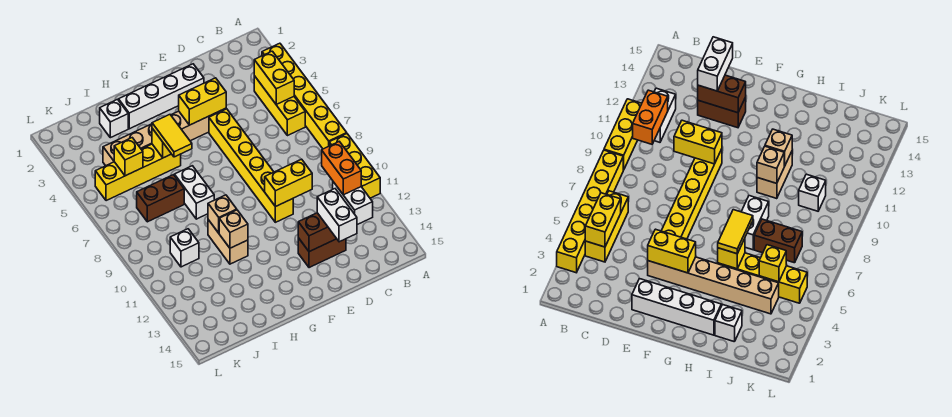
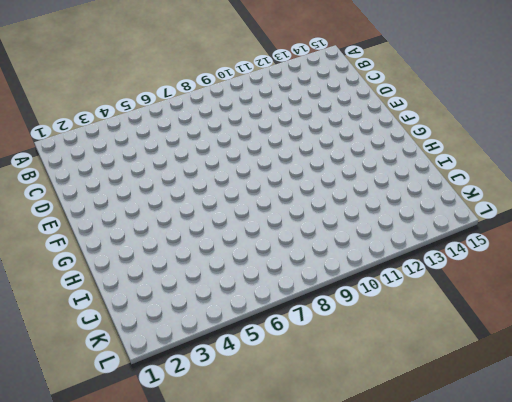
none -> yellow 1x6 brick [262,43,347,149]
none -> yellow 1x3 brick [329,134,380,198]
none -> yellow 1x3 brick [254,76,305,136]

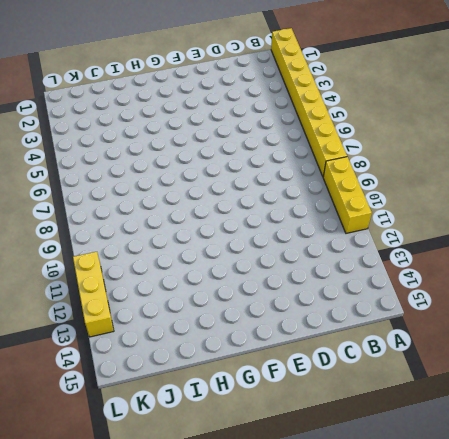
yellow 1x8 brick [271,28,347,176] -> yellow 1x6 brick [262,43,347,149]
yellow 1x3 brick [73,252,114,337] -> yellow 1x3 brick moved to [254,76,305,136]
none -> white 1x2 brick [333,182,373,225]
none -> brown 1x2 brick [298,238,346,268]
none -> white 1x4 brick [119,64,204,129]

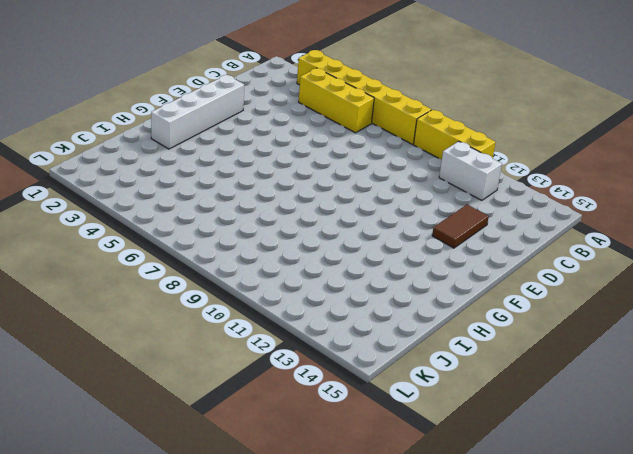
brown 1x2 tile [432,205,489,248] -> brown 1x2 brick [298,238,346,268]
none -> tan 1x6 brick [103,108,226,166]
none -> yellow 1x6 brick [209,109,293,222]
none -> yellow 1x4 brick [95,144,181,201]

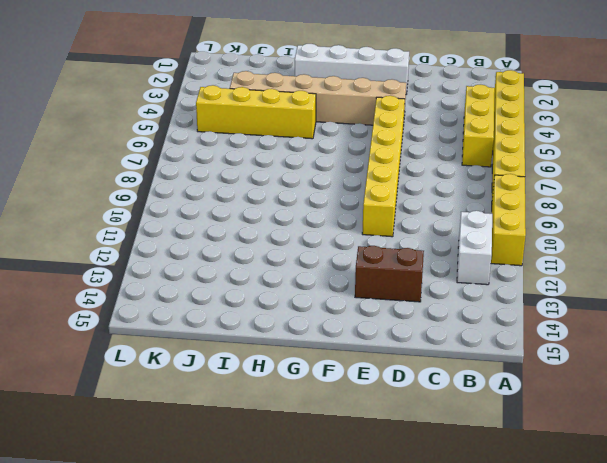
none -> white 1x2 brick [175,166,214,219]
none -> tan 1x2 brick [208,220,248,264]
none -> white 1x1 brick [100,100,128,138]

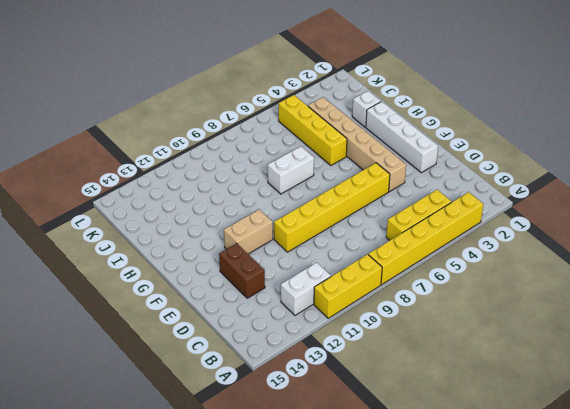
tan 1x2 brick [224,210,273,254] -> tan 1x2 brick moved to [208,220,248,264]
none -> brown 1x2 brick [137,175,184,222]
none -> white 1x1 brick [170,229,199,267]
none -> yellow 1x2 brick [254,51,294,105]

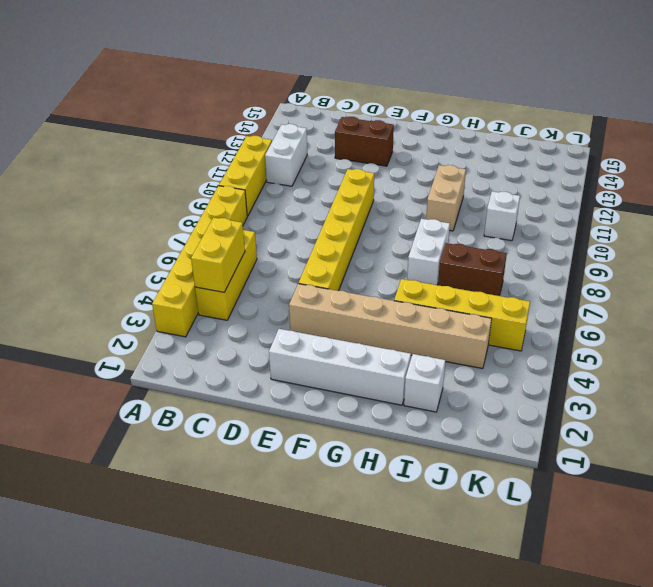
none -> orange 1x2 brick [322,141,361,195]
none -> yellow 1x2 brick [265,159,312,207]
none -> brown 1x2 brick [298,213,337,252]

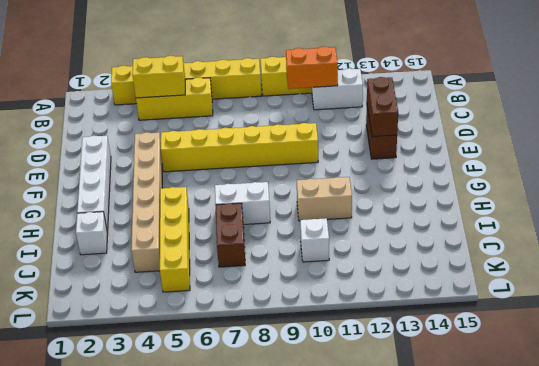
none -> yellow 1x2 brick [265,159,312,207]
none -> yellow 1x2 brick [179,78,226,125]
none -> yellow 1x1 brick [152,128,171,158]

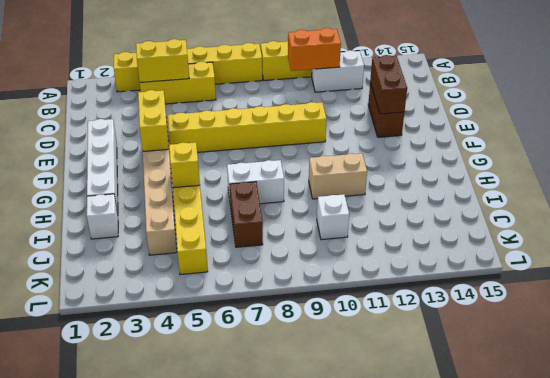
none -> yellow 1x2 brick [265,159,312,207]
none -> tan 1x1 brick [208,195,237,233]
none -> tan 1x1 brick [219,210,248,248]

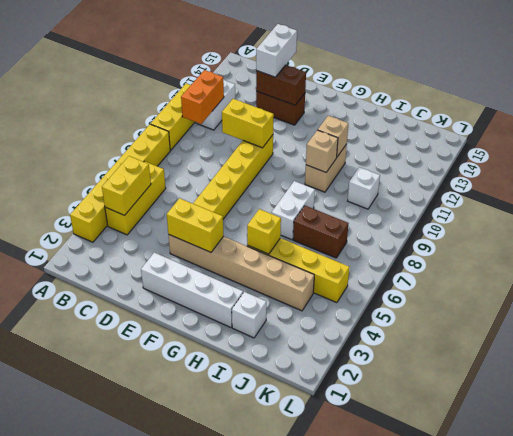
none -> yellow 1x1 brick [114,138,143,176]
none -> yellow 1x2 tile [152,115,192,157]

